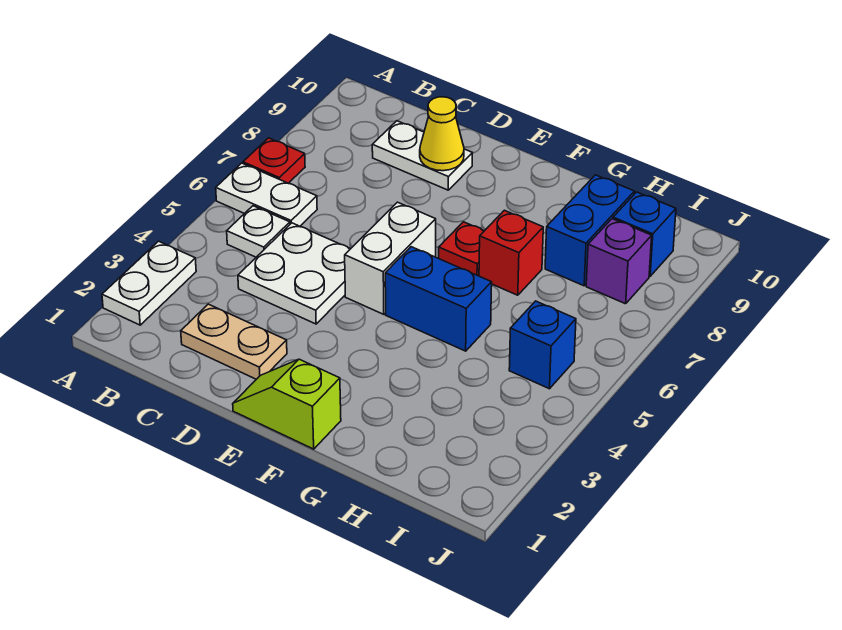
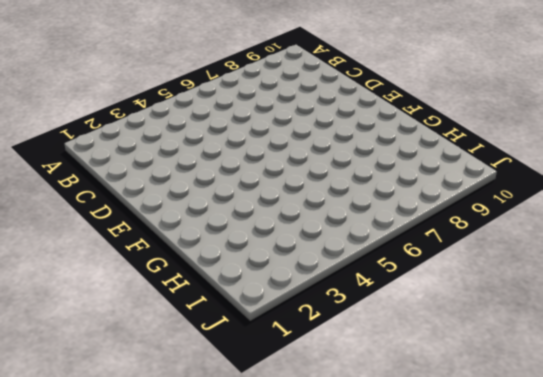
none -> white 1x2 plate [102,241,196,325]
none -> white 1x2 plate [216,163,317,226]
none -> red 1x1 plate [243,138,305,183]

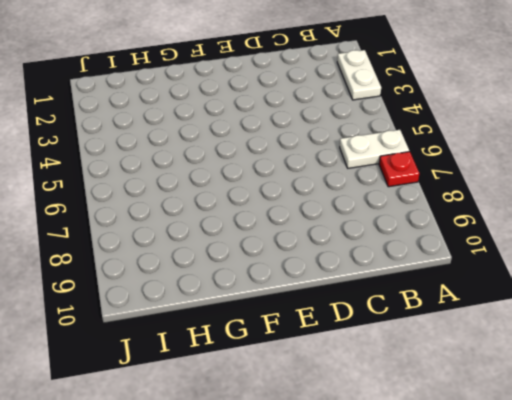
none -> white 1x1 plate [227,206,290,257]
none -> tan 1x2 plate [181,304,287,379]
none -> white 2x2 plate [238,223,350,324]

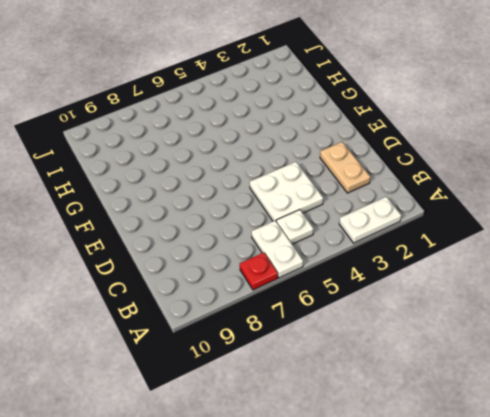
none -> white 1x2 plate [372,121,472,190]
none -> lime 1x2 slope [233,359,341,449]
none -> white 1x2 brick [345,202,436,314]

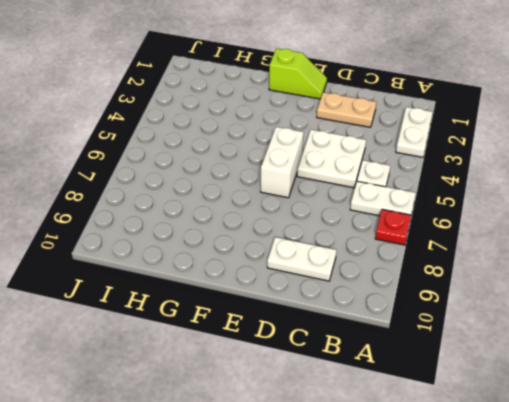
none -> blue 1x2 brick [385,247,492,351]
none -> red 1x1 plate [439,222,484,276]
none -> red 1x1 brick [479,210,543,295]

